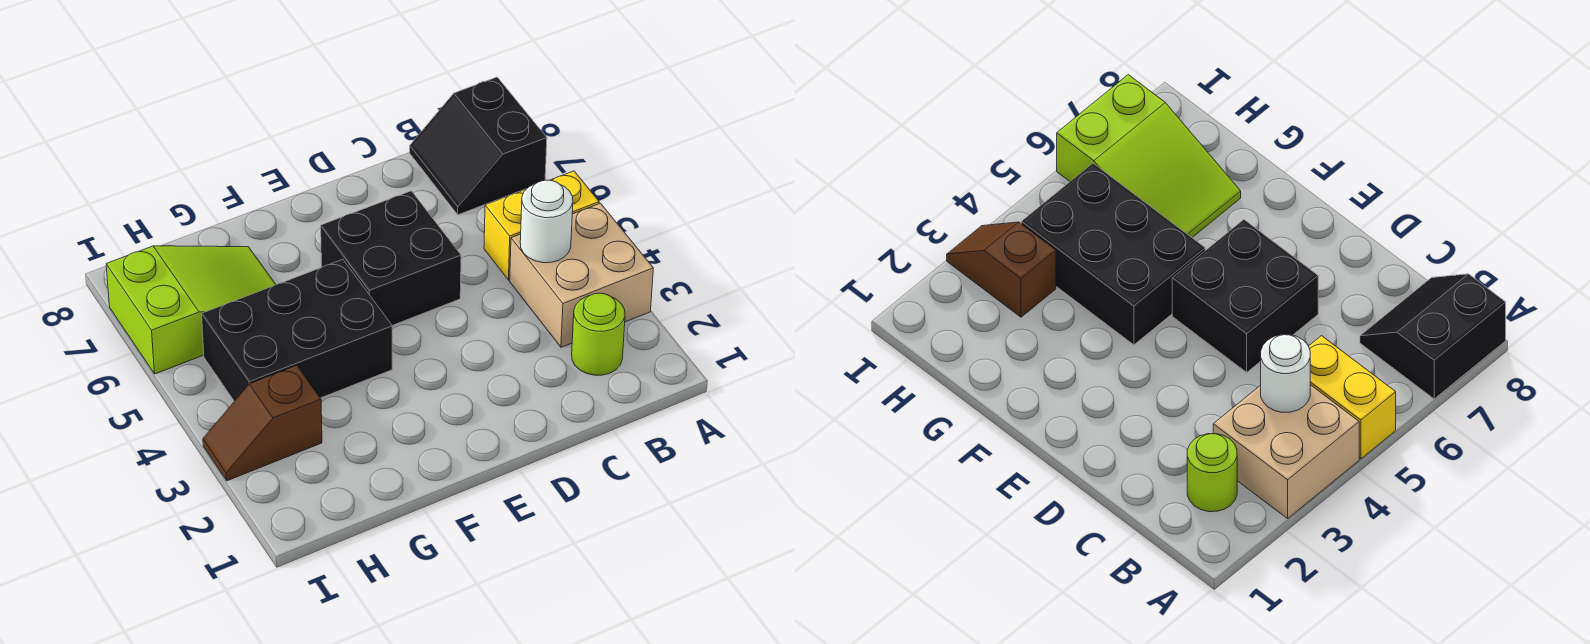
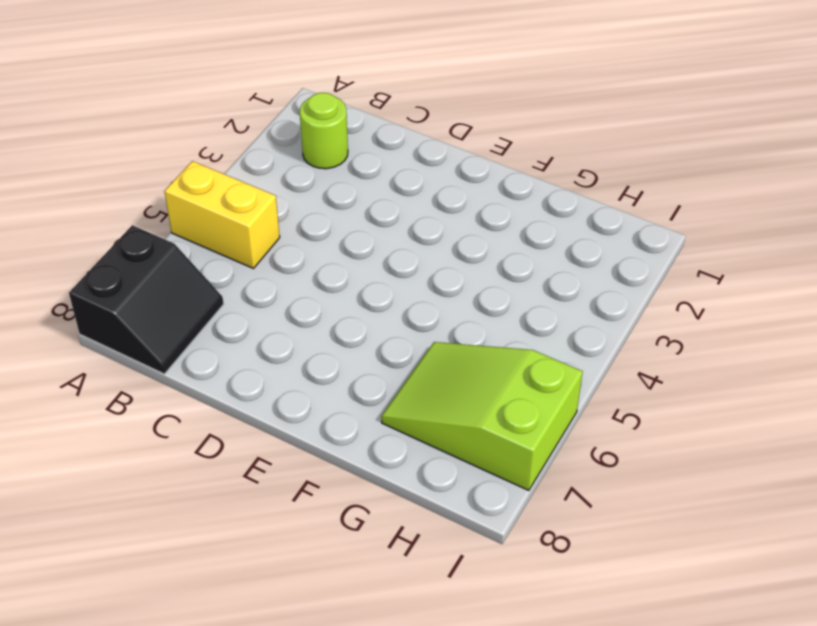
none -> tan 2x2 brick [510,203,653,347]
none -> black 2x2 brick [321,191,461,326]

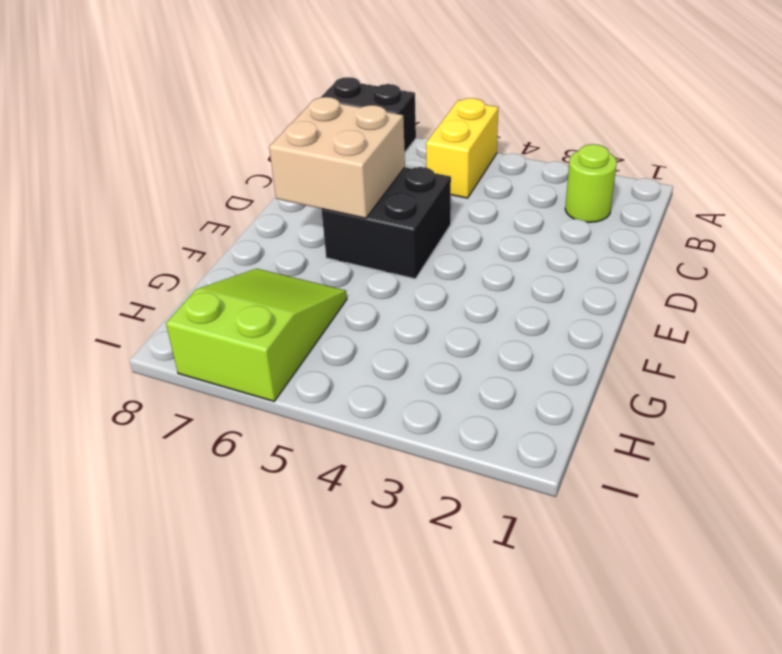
tan 2x2 brick [269,97,405,218] -> tan 2x2 brick moved to [510,203,653,347]
none -> black 2x3 brick [202,259,392,401]
none -> brown 1x2 slope [203,365,322,481]

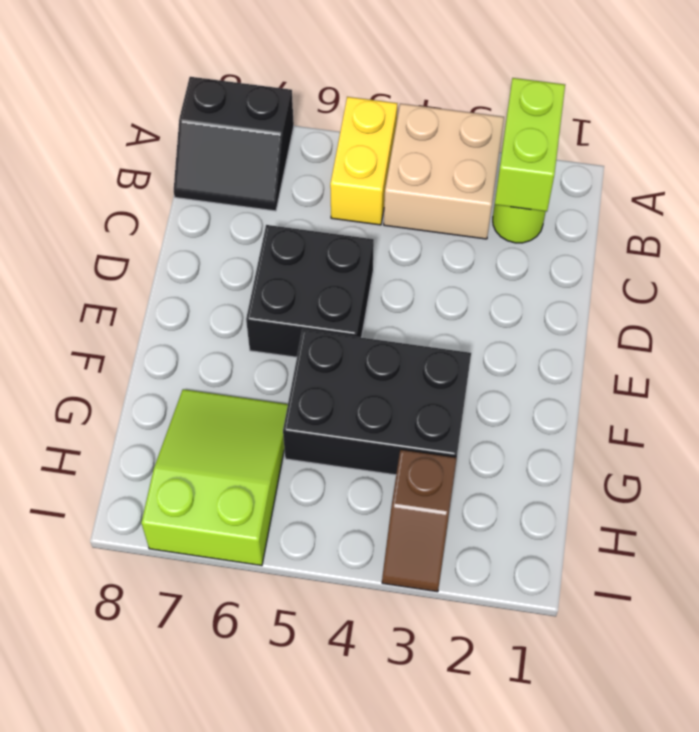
lime 1x2 brick [495,78,565,212] -> none
black 2x3 brick [283,330,471,475] -> black 2x3 brick turned to [202,259,392,401]
none -> white 1x1 round brick [520,180,573,263]

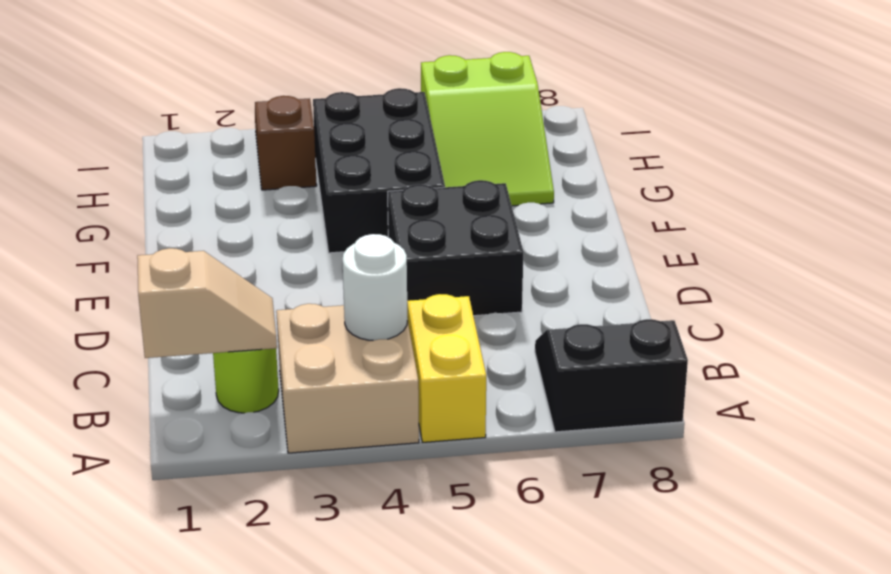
tan 1x2 slope [137,248,277,358] -> none

